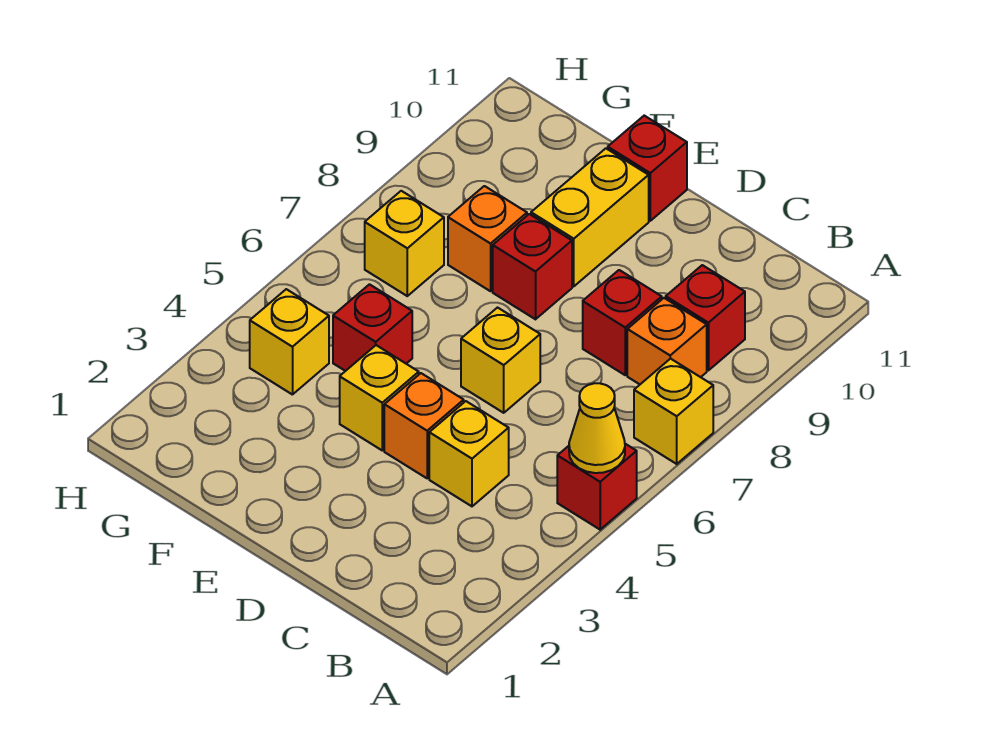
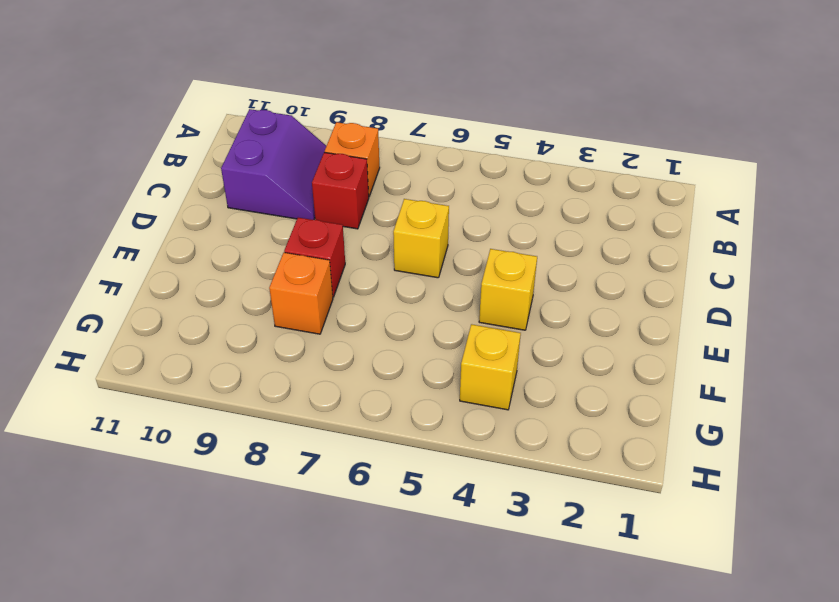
purple 2x2 slope [221,109,326,220] -> red 1x1 brick [666,265,745,370]
none -> red 1x1 brick [557,444,637,530]
none -> yellow 1x1 brick [634,359,713,464]
none -> yellow 1x1 brick [429,401,509,506]

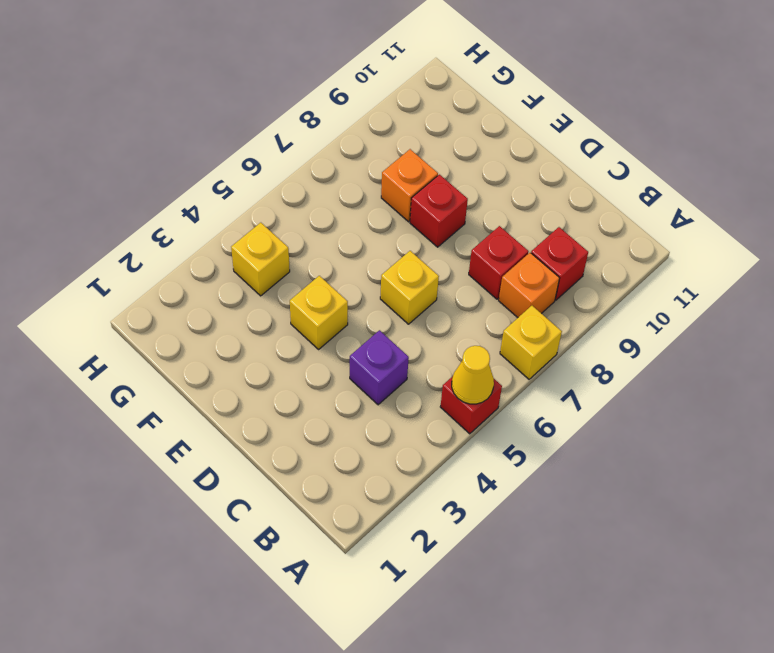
purple 1x1 brick [350,330,409,405] -> yellow 1x1 brick [429,401,509,506]
none -> orange 1x1 brick [384,373,464,478]
none -> yellow 1x2 brick [531,148,649,286]
none -> red 1x1 brick [608,116,687,221]

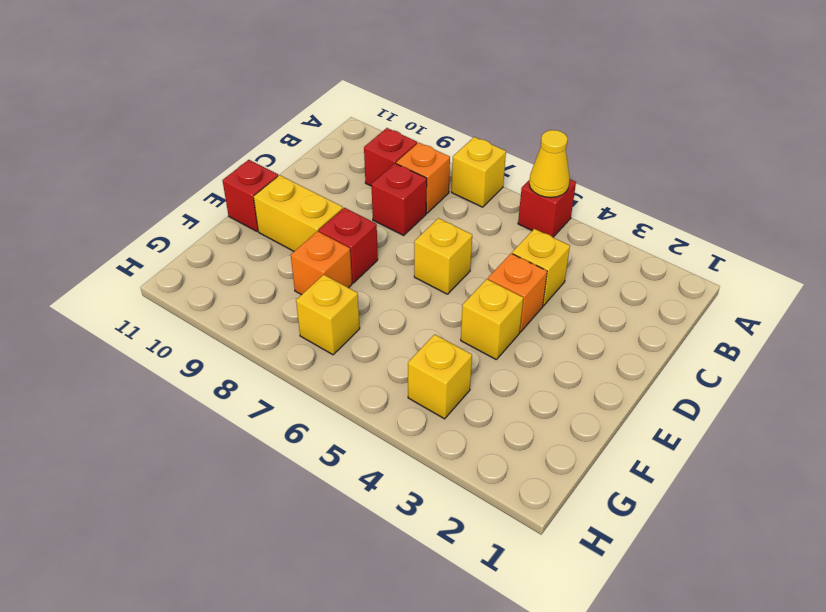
none -> red 1x1 brick [333,284,412,371]

